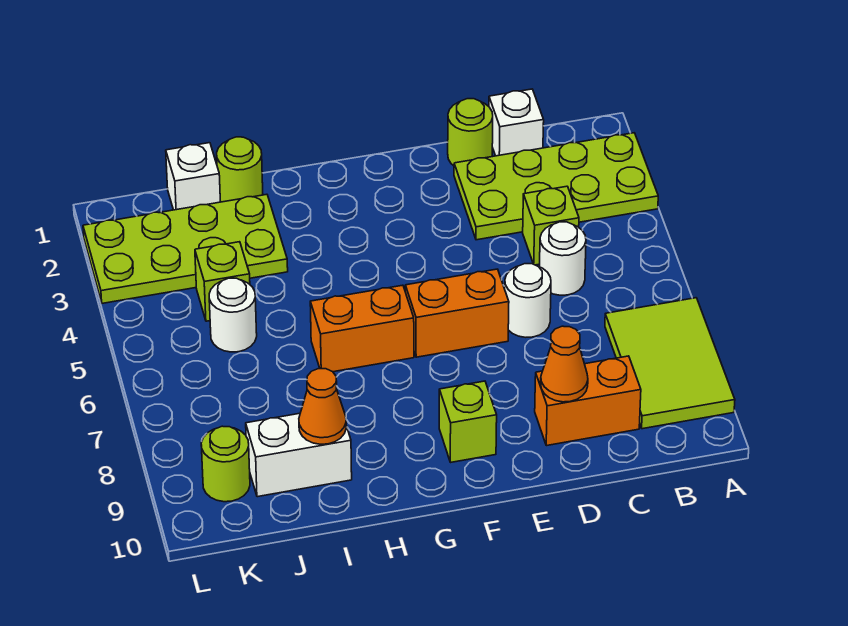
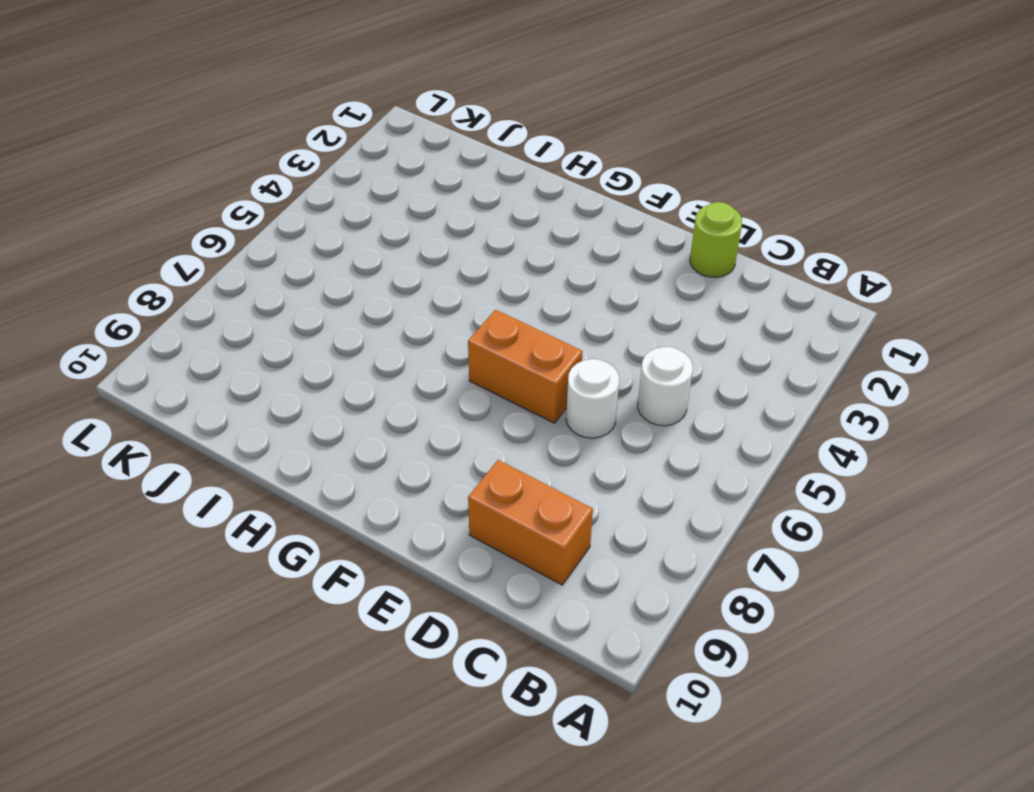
none -> lime 2x4 plate [454,133,658,240]
none -> lime 2x3 tile [605,298,735,429]
none -> white 1x1 brick [489,89,544,156]

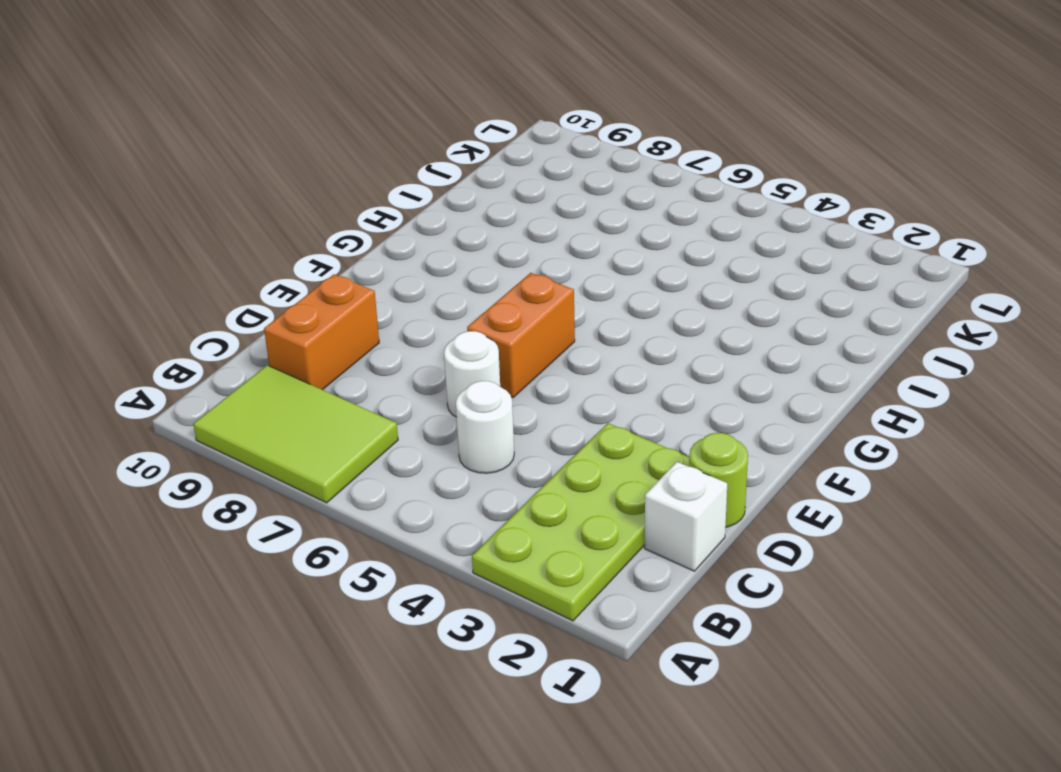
none -> lime 1x1 brick [523,186,579,265]
none -> lime 1x1 brick [439,381,497,462]
none -> orange 1x2 brick [310,285,414,372]

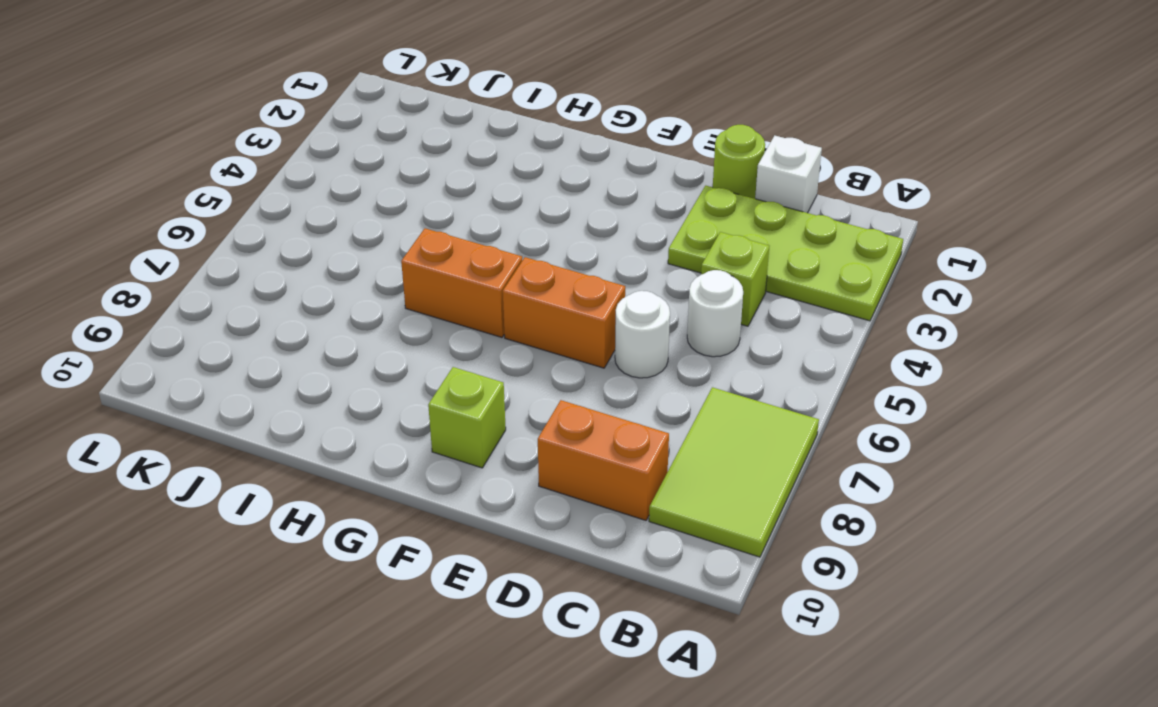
none -> lime 1x1 round brick [217,137,263,202]
none -> lime 2x4 plate [83,194,288,303]
none -> white 1x2 brick [246,413,352,497]

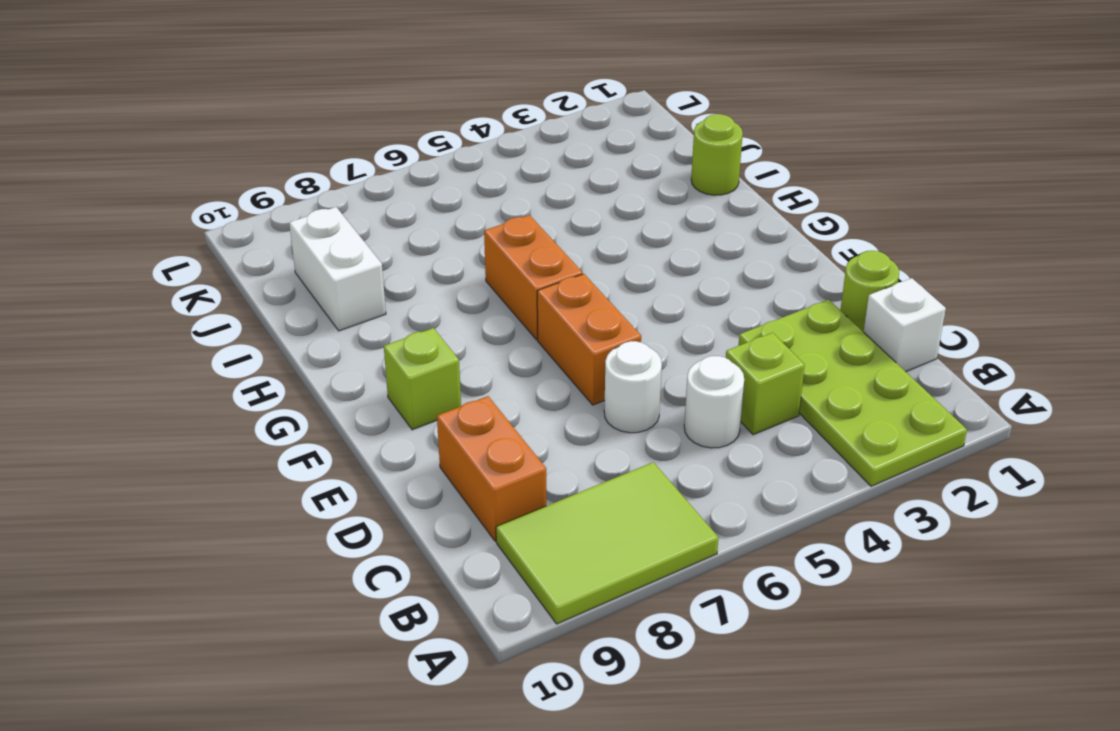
none -> lime 2x4 plate [83,194,288,303]
none -> white 1x1 brick [166,143,220,210]
none -> lime 1x1 brick [195,242,250,321]

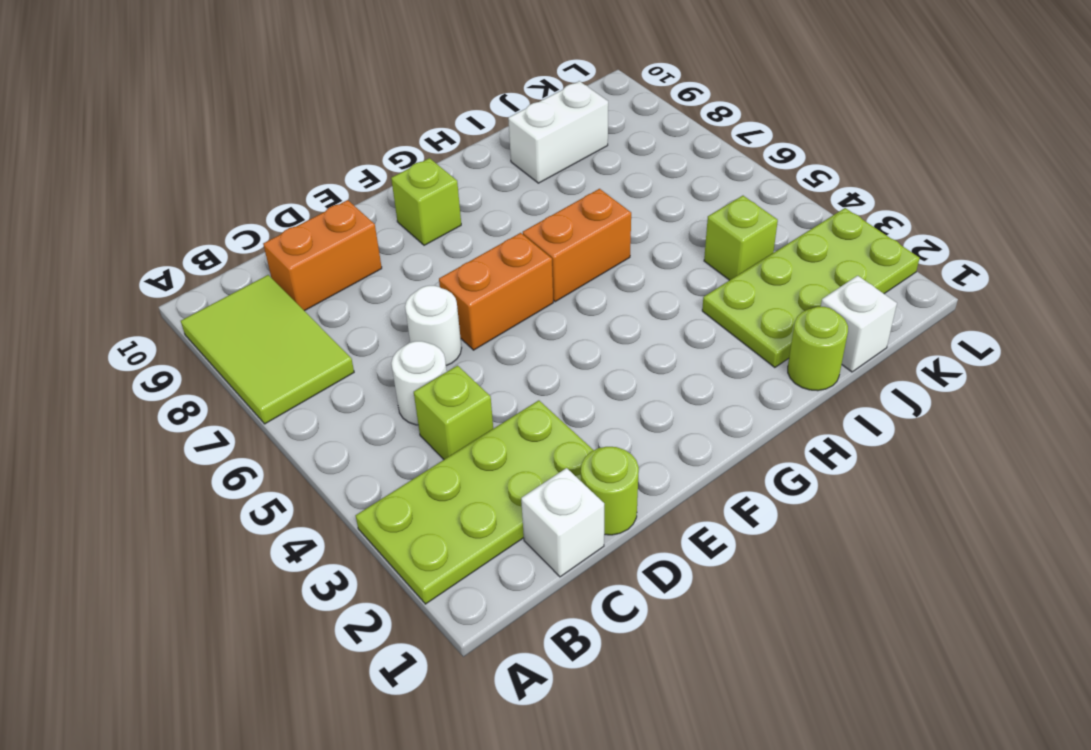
none -> white 1x1 round brick [209,278,257,352]
none -> lime 1x1 round brick [201,426,250,502]
none -> orange 1x1 cone [541,326,588,402]

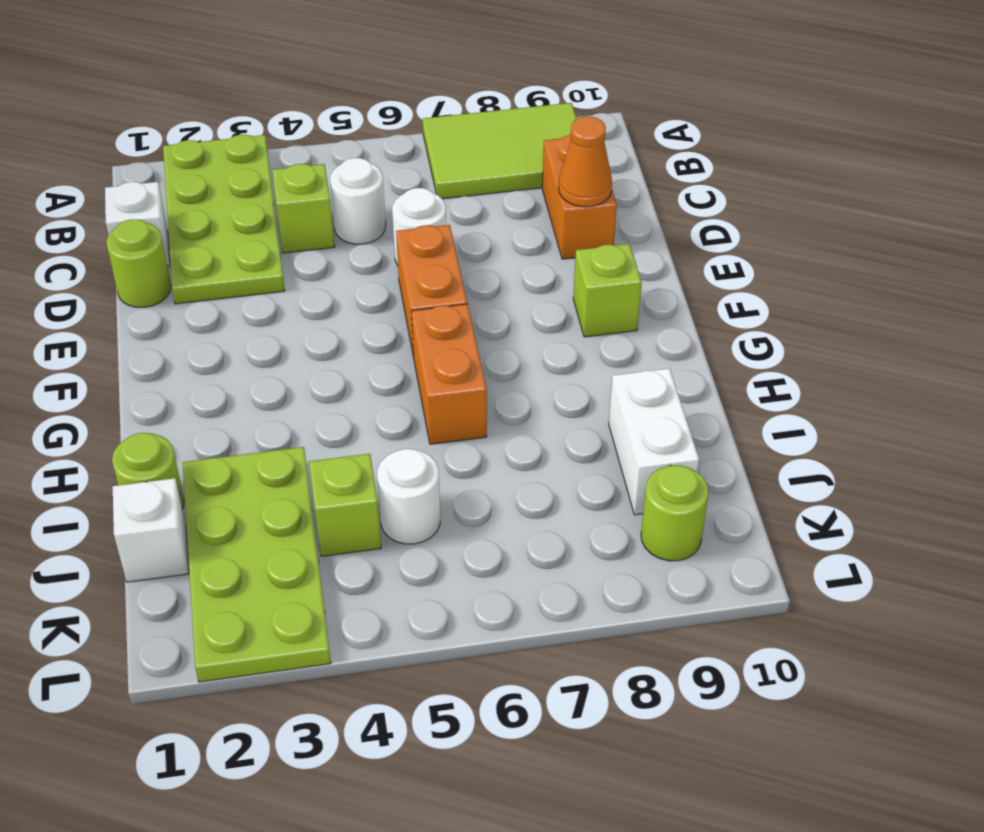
none -> orange 1x1 cone [299,369,346,444]

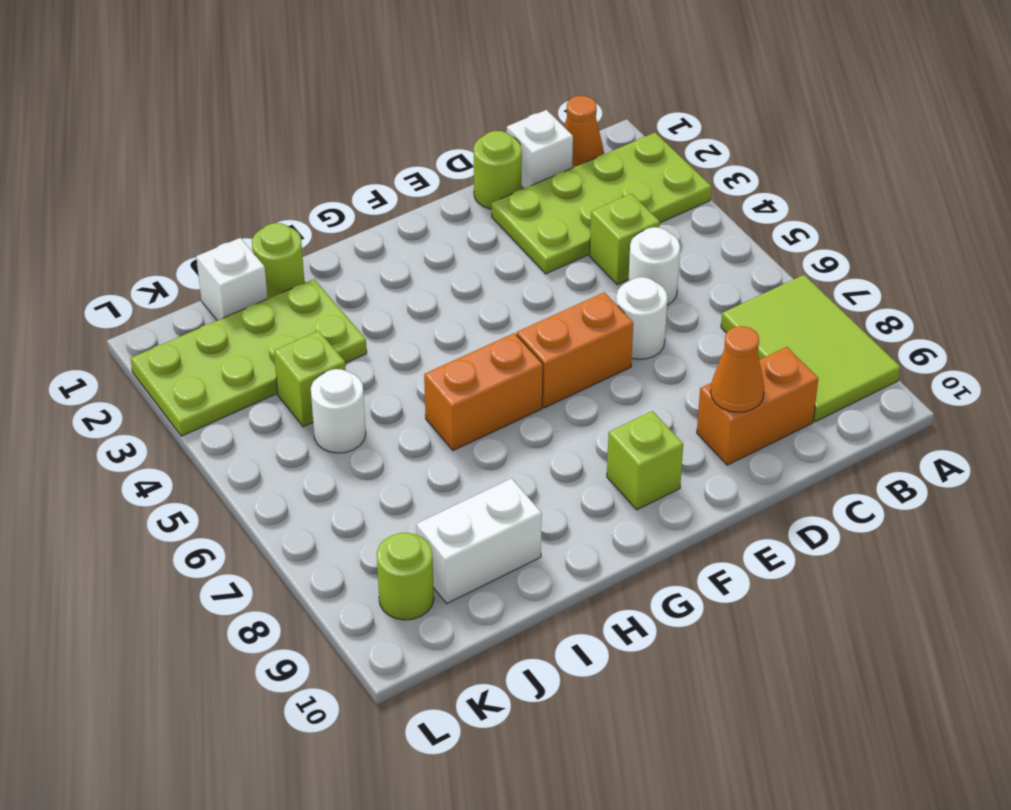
orange 1x1 cone [564,96,604,168] -> orange 1x1 cone moved to [299,369,346,444]

